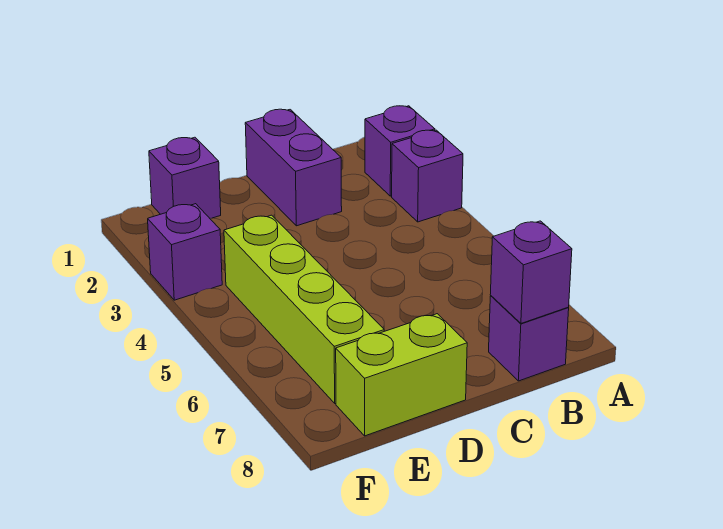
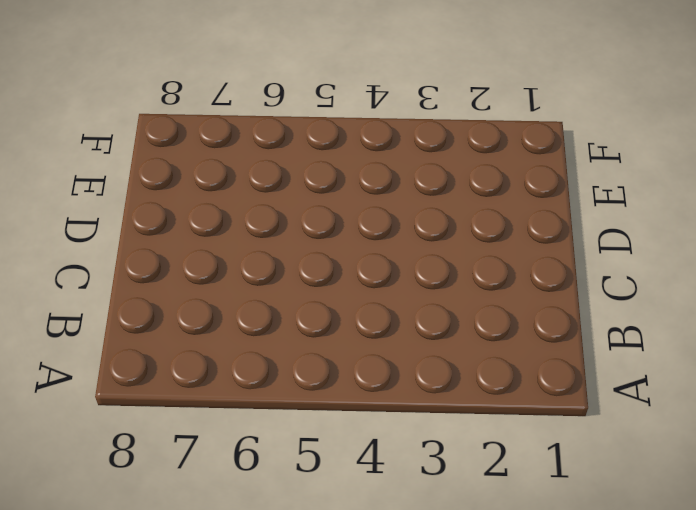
none -> purple 1x1 brick [365,106,435,196]
none -> purple 1x1 brick [392,130,463,222]

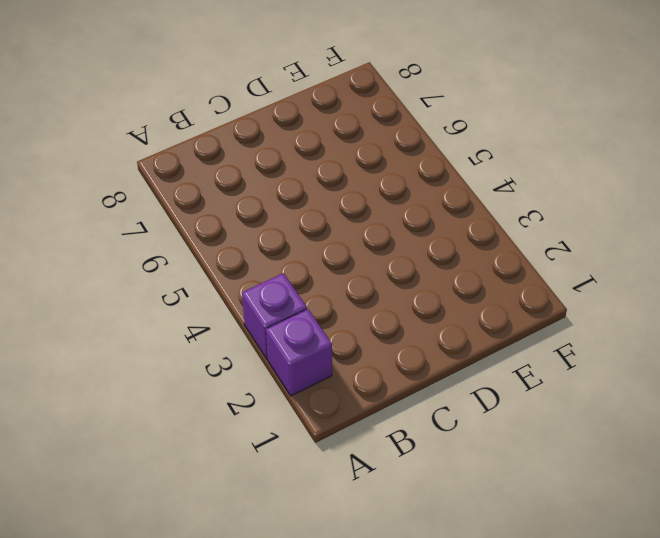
none -> purple 1x1 brick [489,296,569,381]
none -> purple 1x2 brick [245,109,342,226]

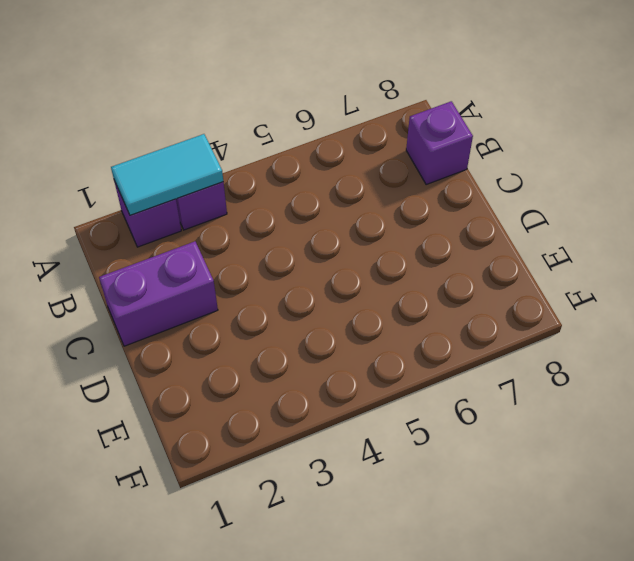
cyan 1x2 tile [111,134,223,215] -> none
none -> lime 1x2 brick [336,314,467,436]
none -> purple 1x1 brick [149,137,221,218]

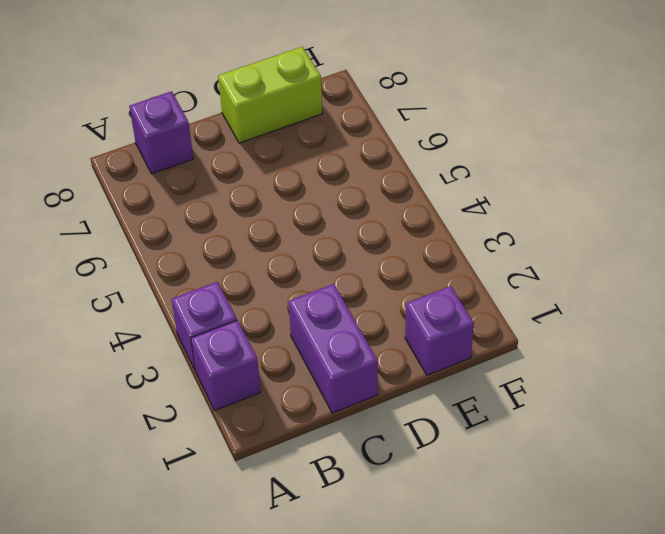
none -> lime 1x4 brick [224,215,384,403]
none -> purple 1x1 brick [148,204,222,300]

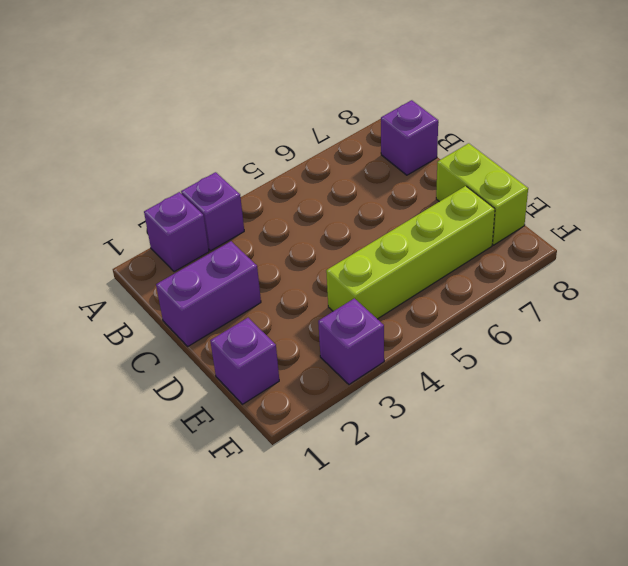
none -> purple 1x1 brick [490,221,572,323]

